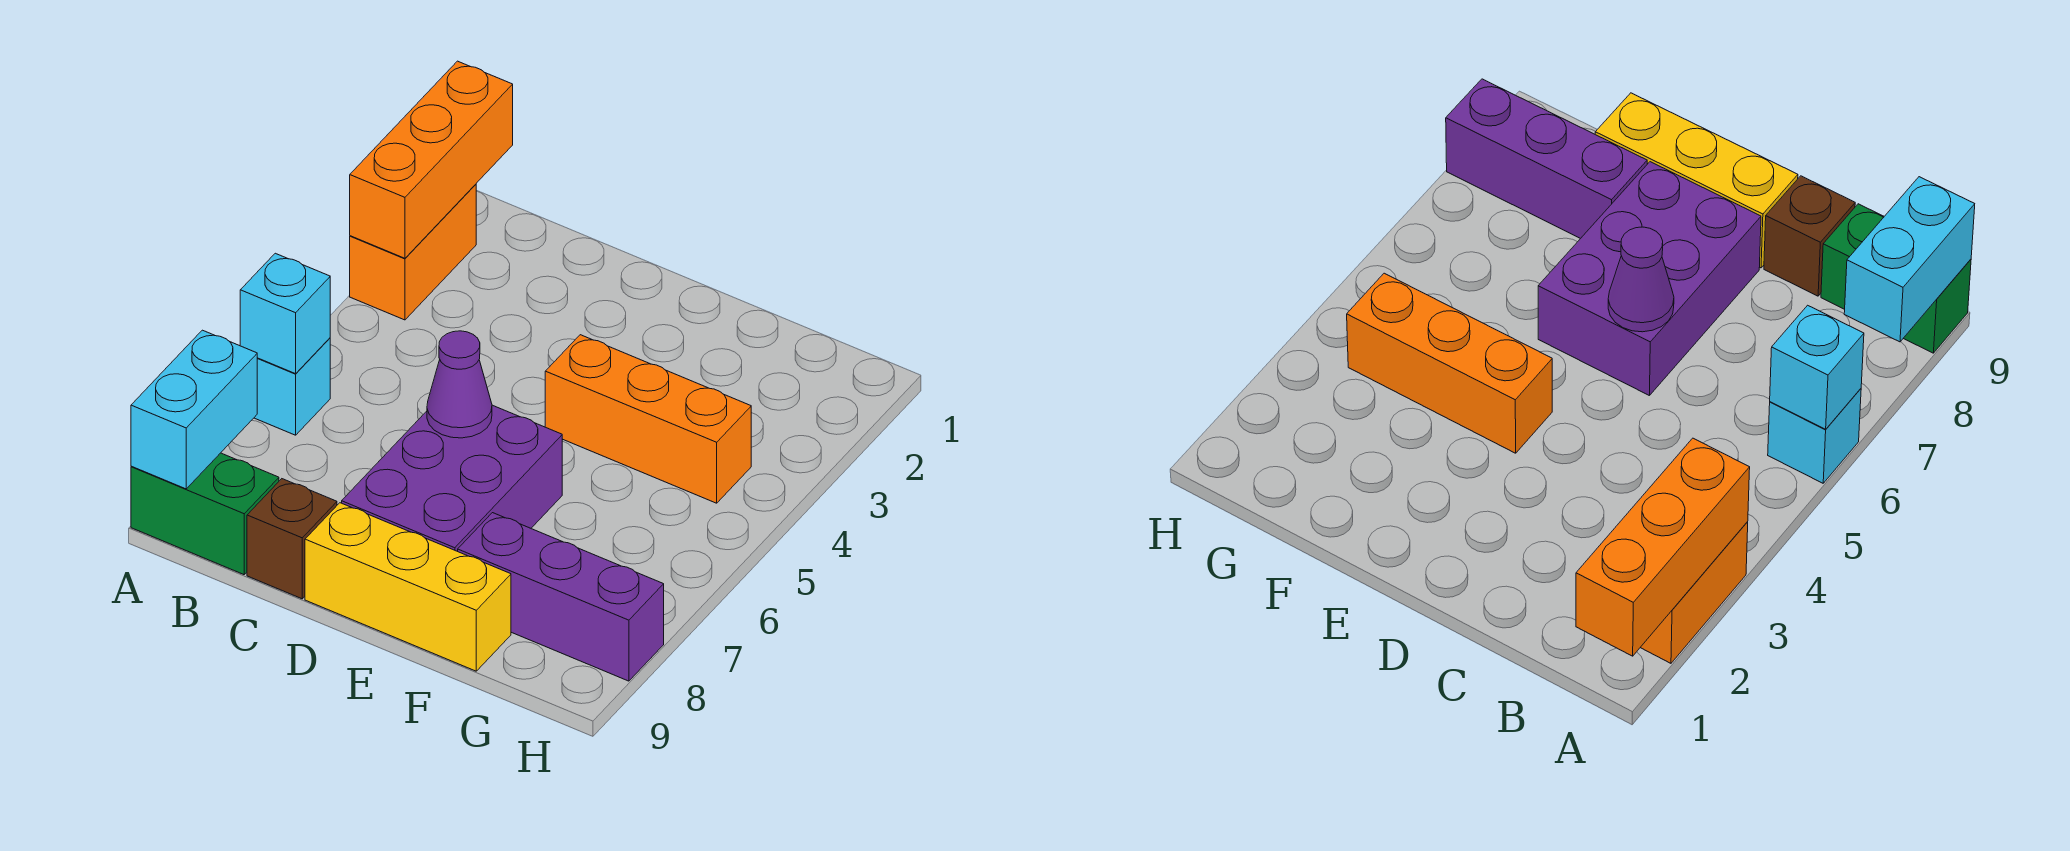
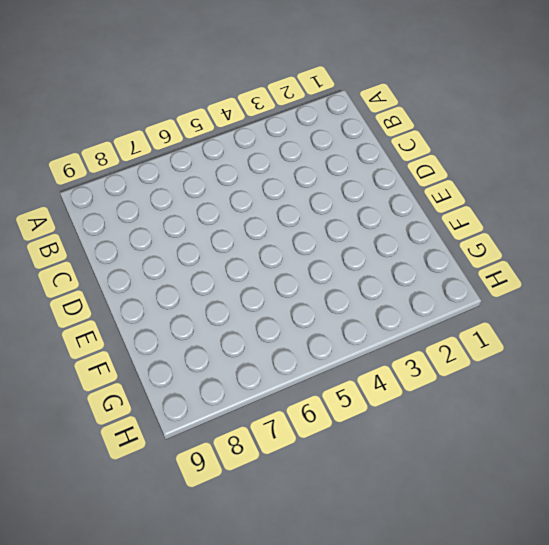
none -> orange 1x2 brick [350,184,476,320]
none -> cyan 1x1 brick [254,338,330,435]
none -> green 1x2 brick [131,453,279,575]

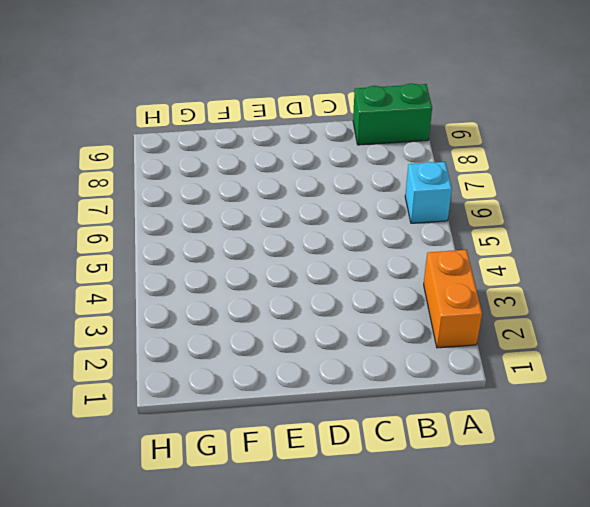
none -> brown 1x1 brick [247,479,337,599]
none -> purple 2x3 brick [342,405,562,551]
none -> yellow 1x3 brick [305,503,511,671]

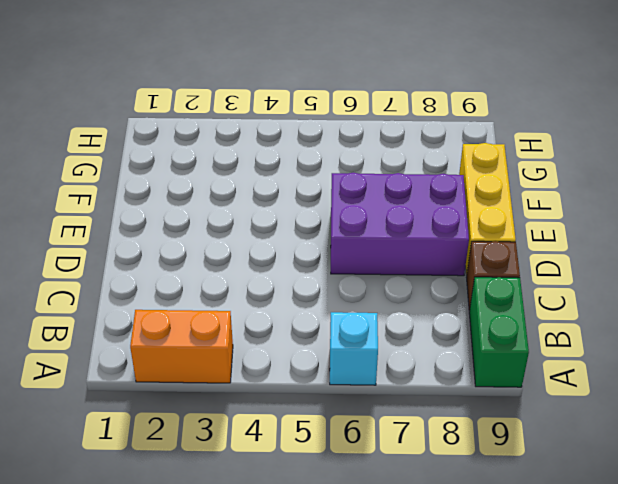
none -> orange 1x3 brick [545,335,751,503]
none -> purple 1x3 brick [458,513,664,681]
none -> orange 1x3 brick [350,61,513,258]

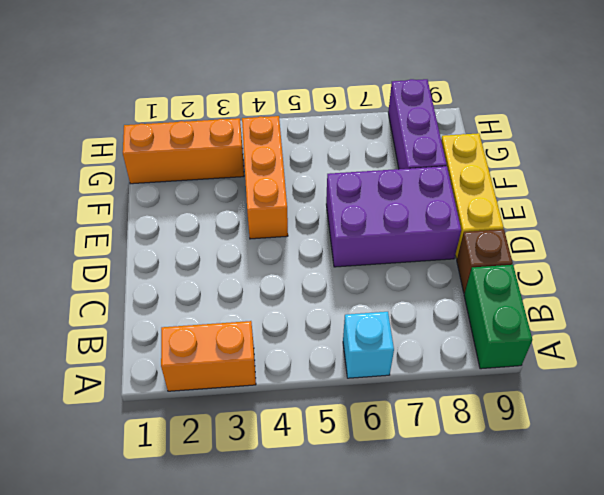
orange 1x3 brick [123,118,244,184] -> orange 1x3 brick moved to [350,61,513,258]
none -> cyan 1x1 brick [240,253,330,374]
none -> cyan 1x2 brick [131,330,257,489]
none -> purple 1x1 cone [427,331,492,438]

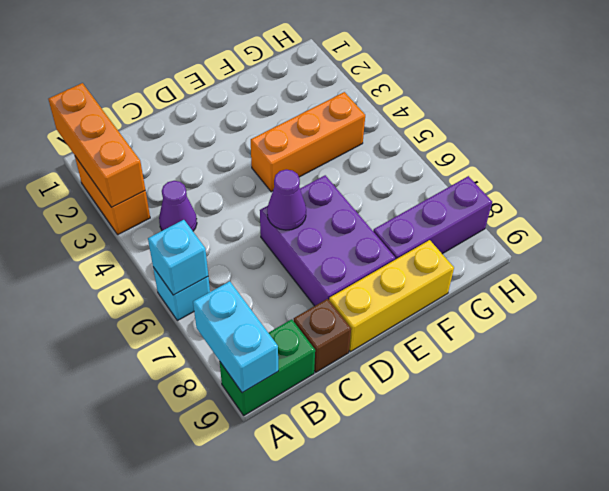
purple 1x1 cone [159,181,197,231] -> none

